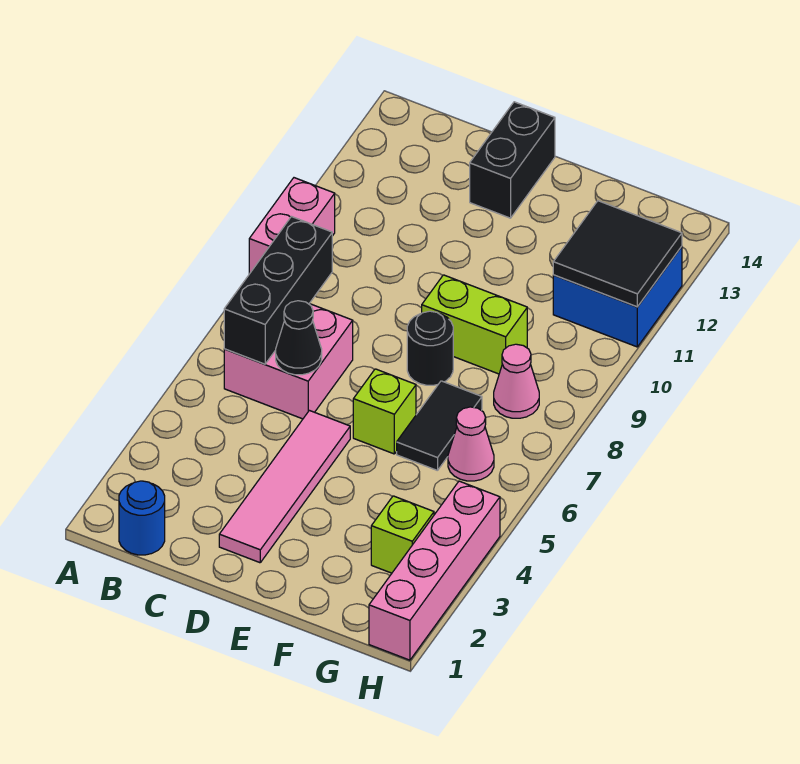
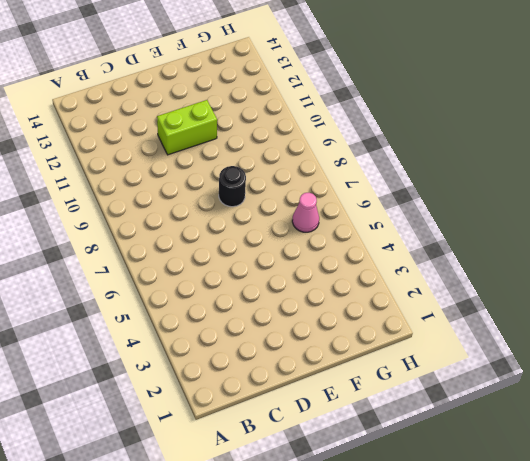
lime 1x2 brick [157,100,217,155] -> lime 1x2 brick moved to [422,275,527,374]
none -> pink 1x2 brick [249,178,335,274]
none -> blue 1x1 round brick [119,481,165,555]
none -> pink 2x2 brick [224,304,353,419]

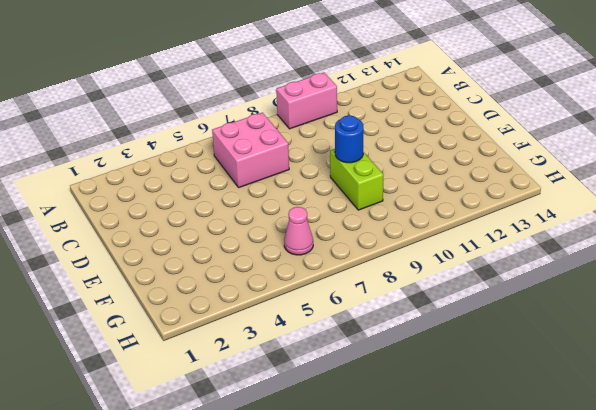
blue 1x1 round brick [335,115,363,163] -> blue 1x1 round brick moved to [119,481,165,555]
none -> pink 1x4 tile [219,411,350,563]
none -> black 1x2 brick [470,102,555,218]
none -> lime 1x1 brick [353,369,416,454]

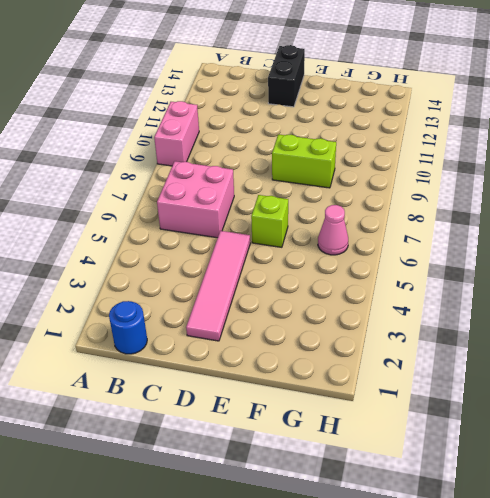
none -> black 1x1 round brick [407,311,453,385]
none -> black 1x2 tile [397,381,482,471]
none -> lime 1x1 brick [371,496,434,573]

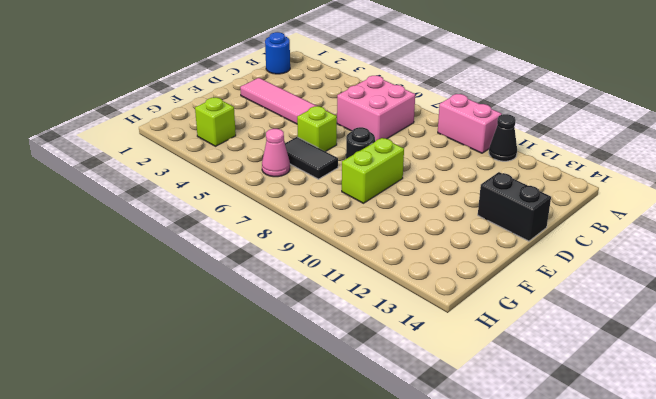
black 1x1 cone [489,114,517,161] -> black 1x1 cone moved to [276,301,322,375]
none -> pink 1x1 cone [494,344,539,418]
none -> blue 2x2 brick [553,246,682,347]
none -> pink 1x4 brick [369,481,500,660]

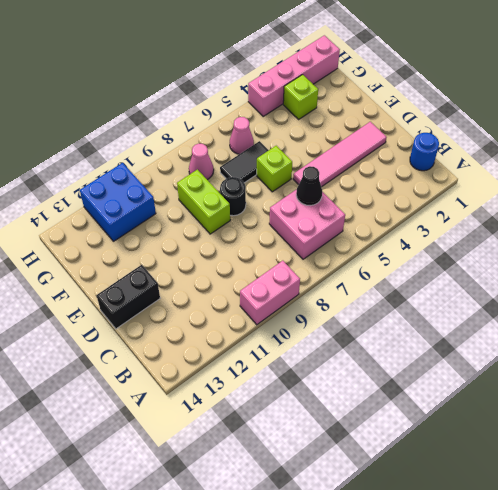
none -> black 1x3 brick [224,217,332,364]
none -> black 2x2 tile [553,201,682,307]

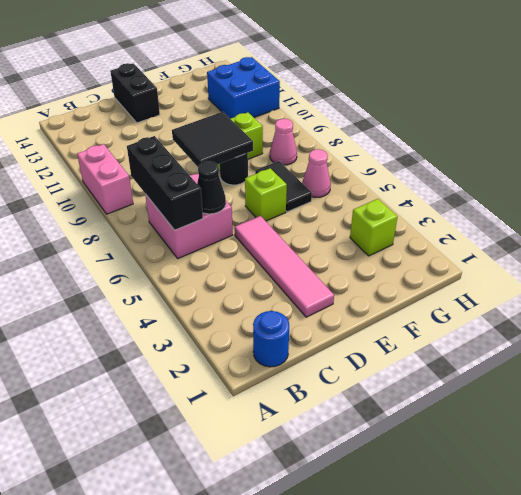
black 2x2 tile [172,112,253,167] -> black 2x2 tile moved to [553,201,682,307]
none -> pink 1x4 brick [369,481,500,660]

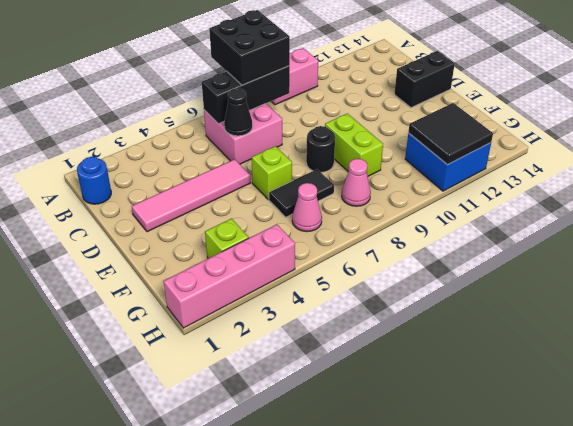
black 2x2 brick [209,10,290,85] -> none

